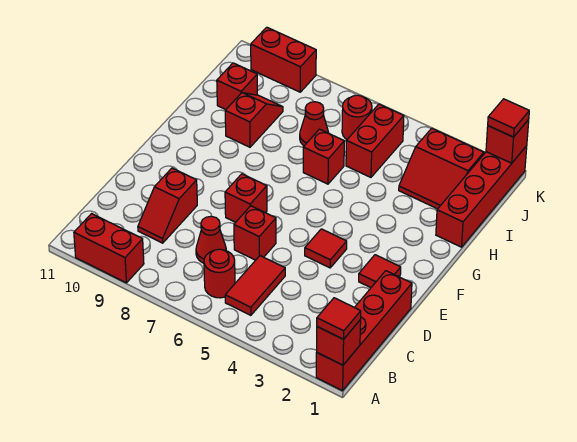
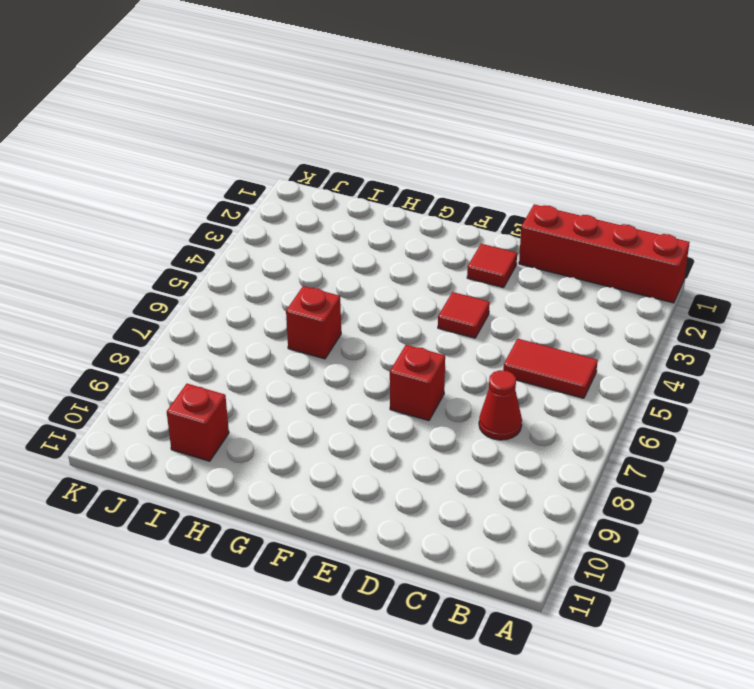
none -> red 1x2 brick [74,214,144,283]
none -> red 1x1 round brick [204,249,235,298]
none -> red 1x2 slope [138,168,197,243]

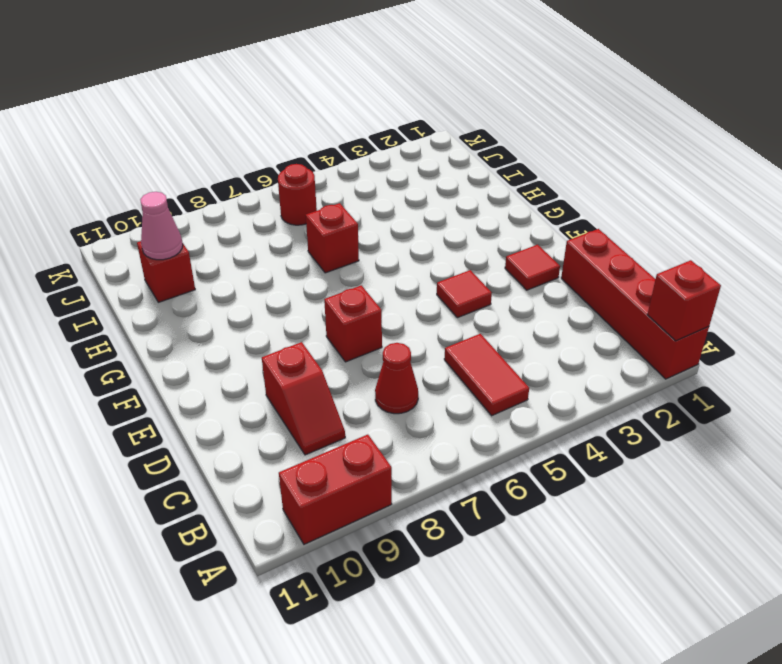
pink 1x1 cone [140,192,183,260] -> none
none -> red 1x1 round brick [204,249,235,298]
none -> red 1x1 brick [234,206,276,260]
none -> red 1x4 brick [436,146,527,247]

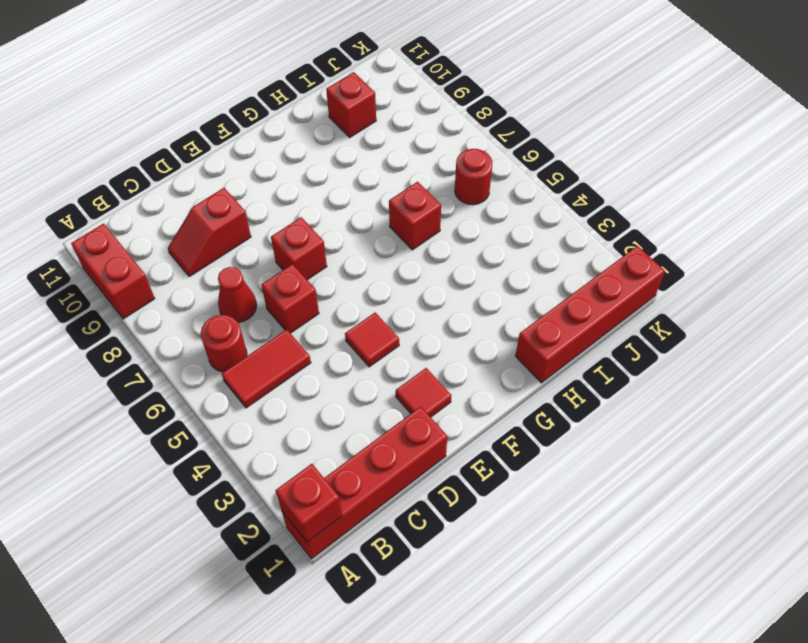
none -> red 1x2 slope [225,93,283,147]
none -> red 2x2 slope [399,128,484,209]
none -> red 1x2 brick [346,104,404,177]

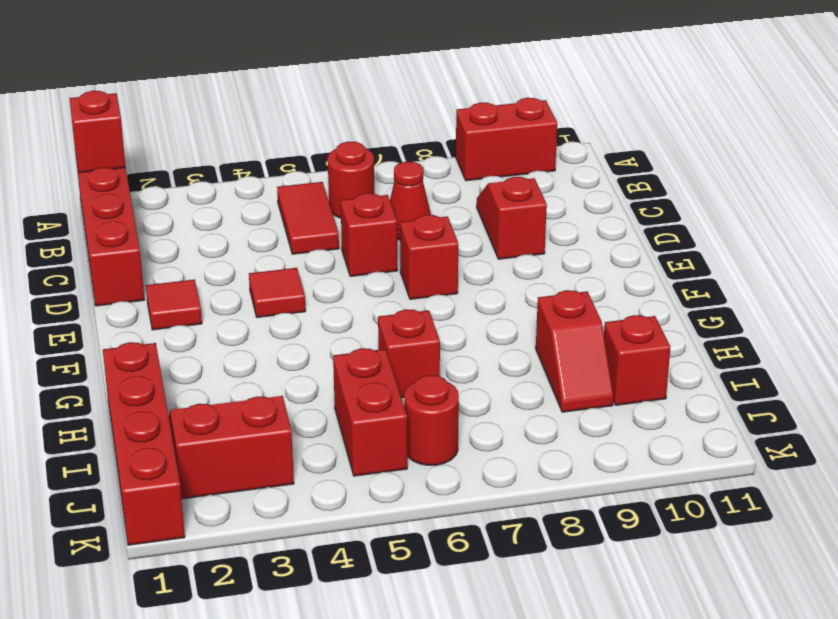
none -> red 1x1 cone [300,102,329,146]
none -> red 1x2 brick [251,27,316,92]
none -> red 1x1 brick [486,120,529,163]

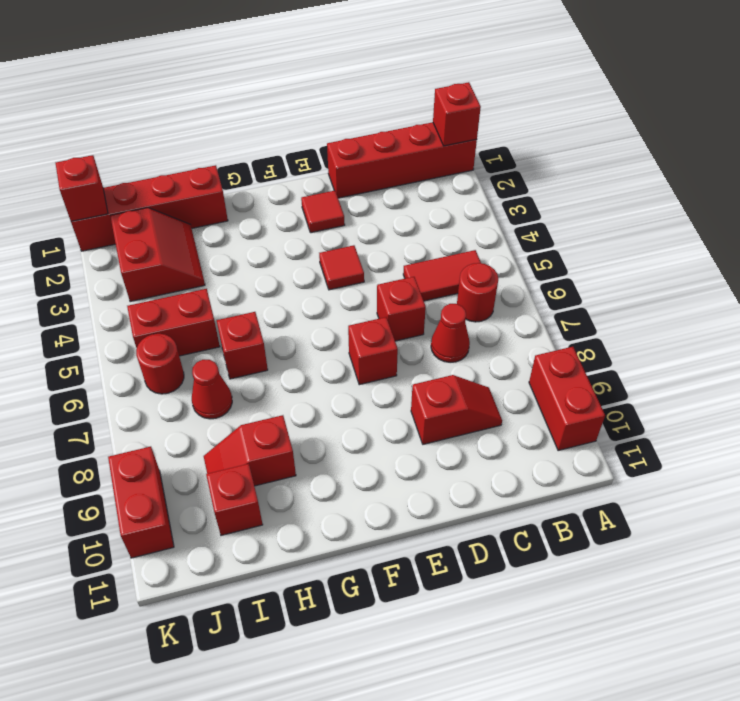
none -> red 1x1 tile [317,298,361,339]
none -> red 1x1 tile [488,99,529,137]

